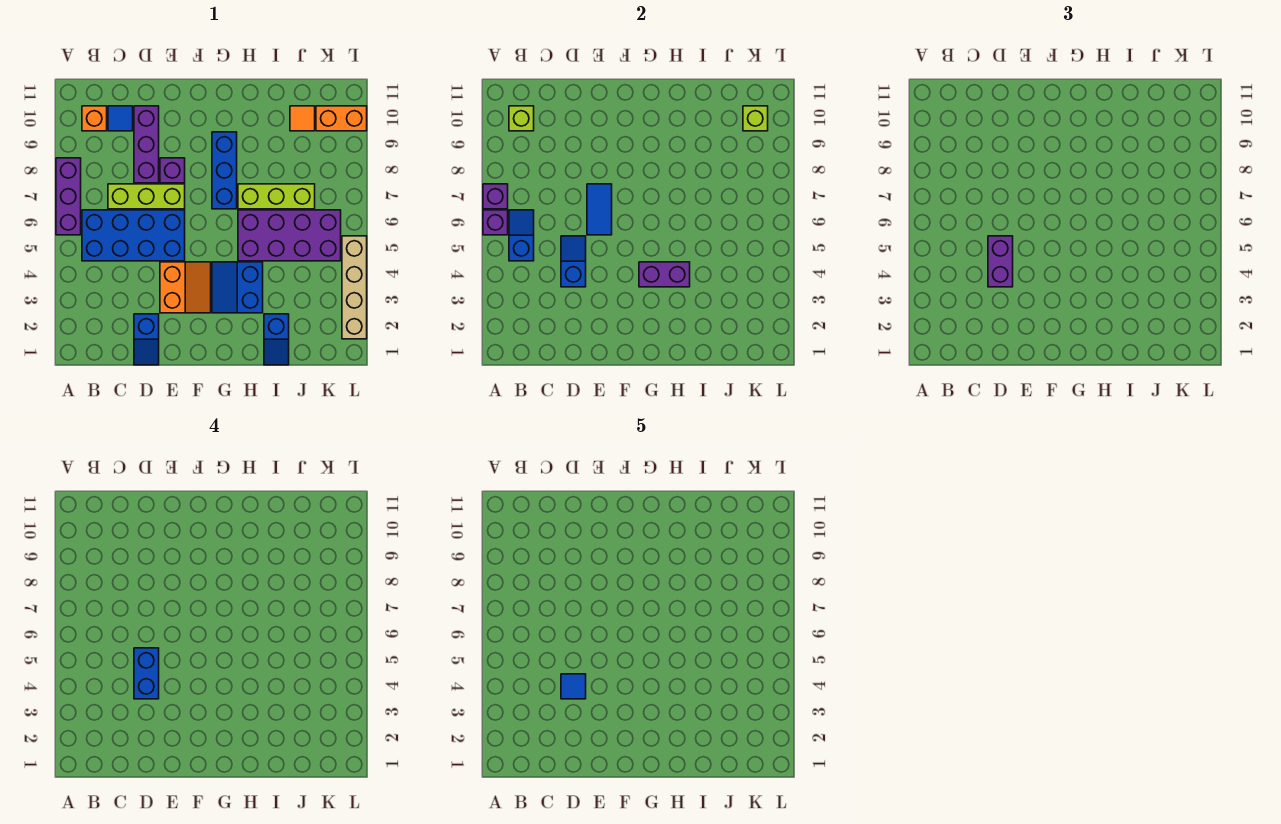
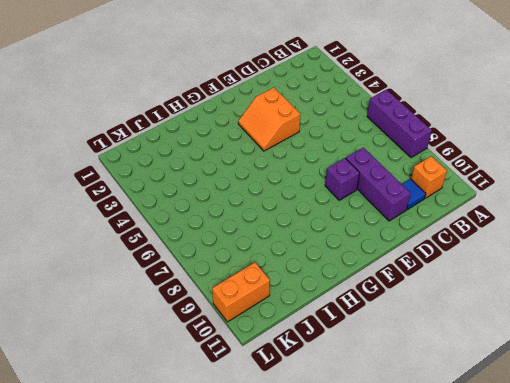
none -> blue 2x4 brick [82,210,185,261]
none -> lime 1x3 brick [108,184,185,209]
none -> blue 1x2 slope [134,314,159,365]

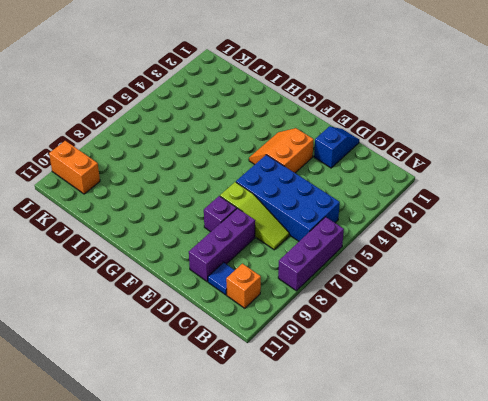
lime 1x3 slope [220,182,289,250] -> lime 1x3 brick [108,184,185,209]
none -> blue 2x2 slope [212,262,263,313]
none -> blue 1x3 brick [212,132,237,209]
none -> purple 2x4 brick [238,210,341,261]

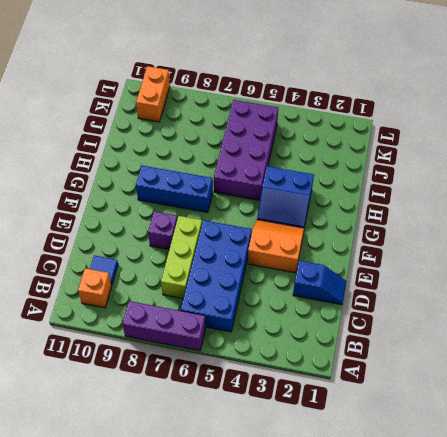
none -> purple 1x3 brick [134,106,159,183]
none -> lime 1x3 brick [238,184,315,209]
none -> blue 1x2 slope [264,314,289,365]

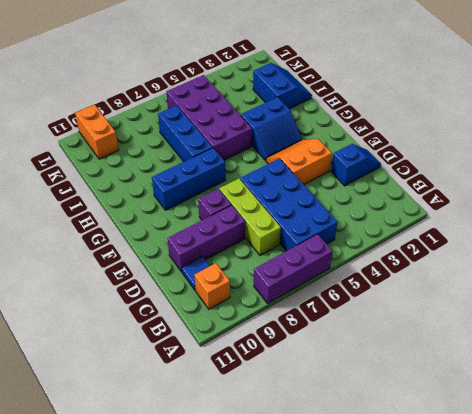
blue 1x3 brick [158,105,213,162] -> lime 1x3 brick [238,184,315,209]
blue 2x2 slope [253,63,312,109] -> blue 1x2 slope [264,314,289,365]
none -> orange 1x1 tile [290,106,315,131]
none -> tan 1x4 brick [342,236,367,339]
none -> purple 1x1 brick [483,210,508,235]

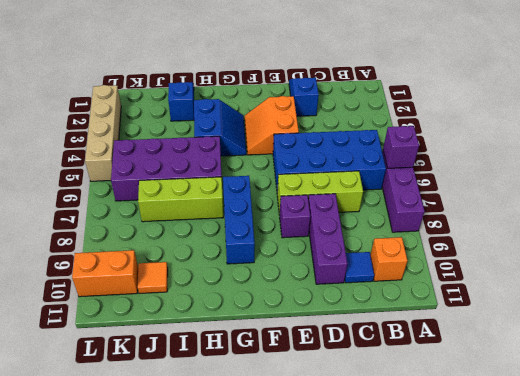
none -> purple 1x1 brick [483,184,508,209]
none -> blue 1x2 slope [509,210,534,261]
none -> lime 1x1 brick [509,106,534,131]

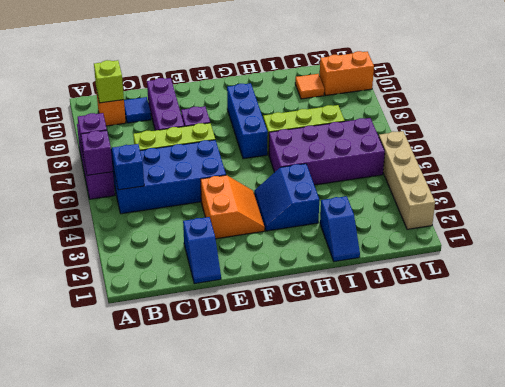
none -> blue 1x2 slope [561,236,586,287]
none -> blue 1x2 tile [587,184,612,235]
none -> purple 1x2 brick [639,262,690,287]

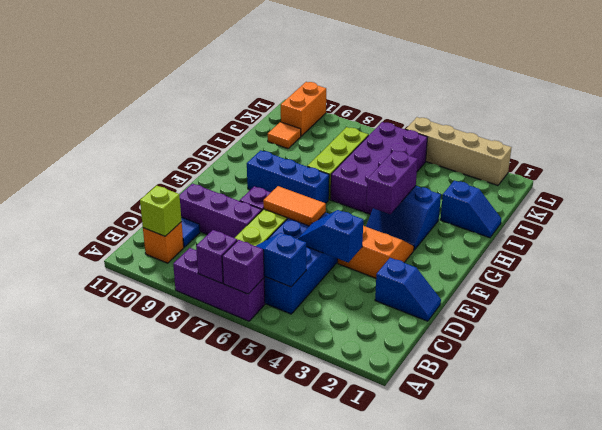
orange 1x2 tile [263,186,326,226] -> blue 1x2 tile [587,184,612,235]
none -> lime 1x1 brick [743,106,768,131]
none -> purple 1x2 brick [988,236,1013,287]
none -> blue 1x2 brick [134,648,159,699]

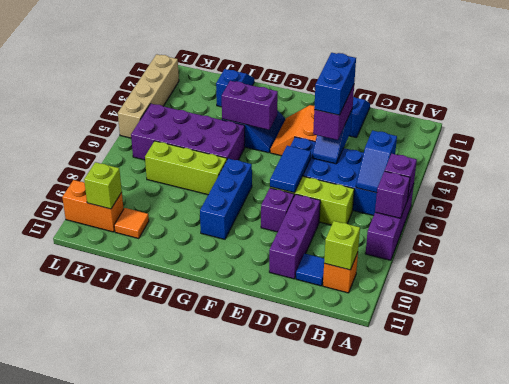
none -> blue 1x1 tile [561,674,586,699]

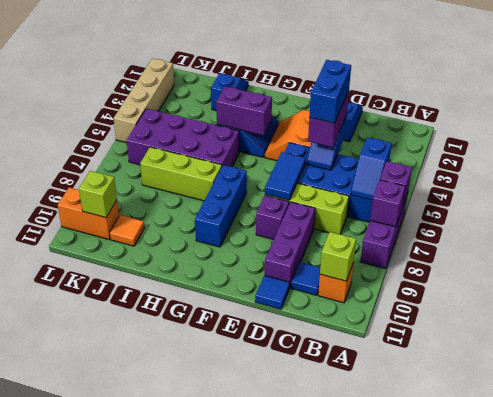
blue 1x1 tile [255,275,290,309] -> blue 1x1 tile moved to [561,674,586,699]

